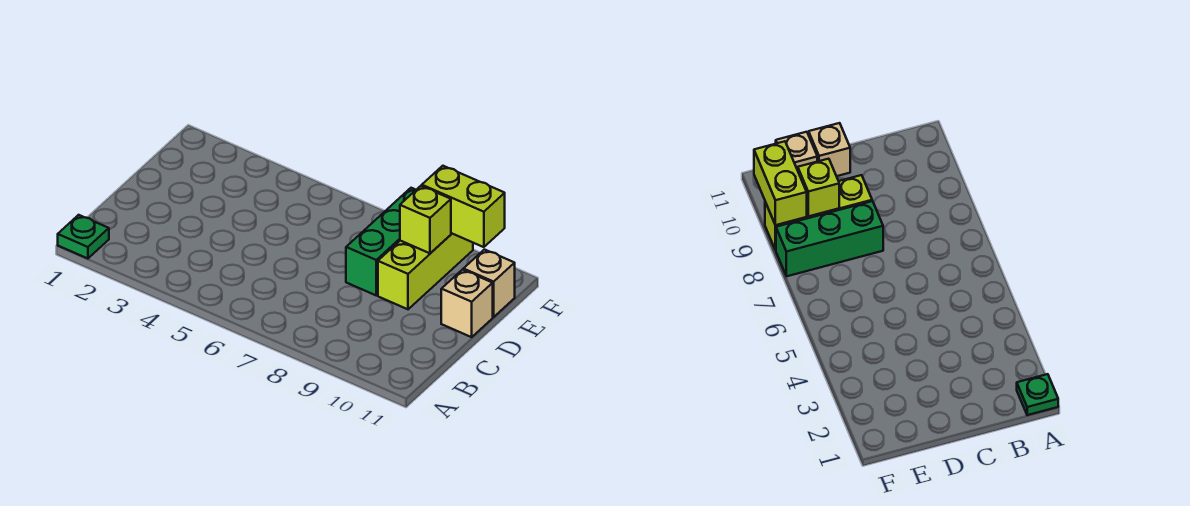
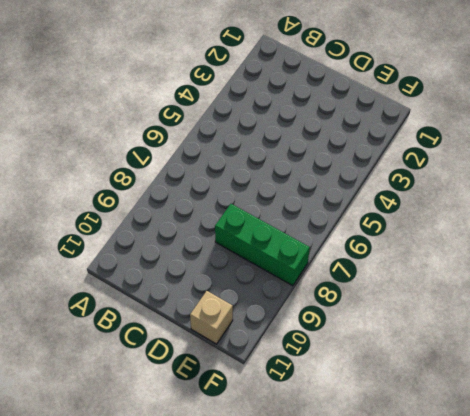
none -> green 1x1 plate [58,215,109,259]
none -> lime 1x3 brick [378,233,473,309]

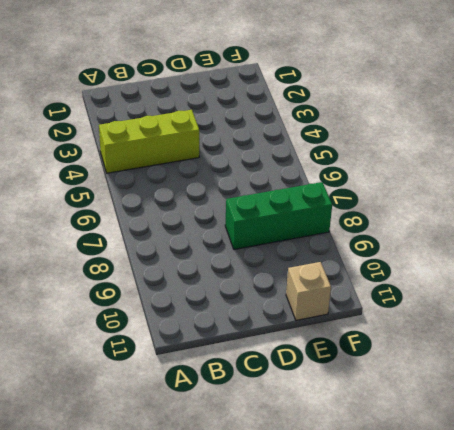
lime 1x3 brick [99,110,199,173] -> lime 1x3 brick moved to [378,233,473,309]
none -> green 1x1 plate [58,215,109,259]
none -> tan 1x1 brick [441,270,493,337]

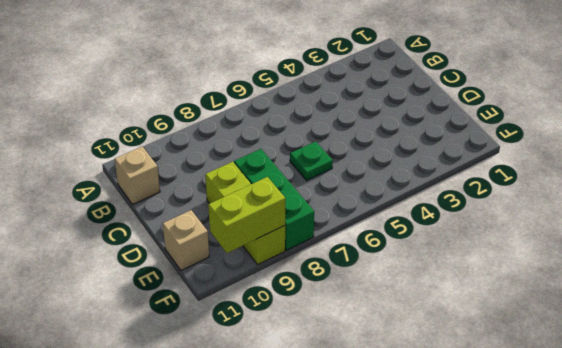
tan 1x1 brick [115,147,160,204] -> tan 1x1 brick moved to [441,270,493,337]
green 1x1 plate [290,141,333,180] -> green 1x1 plate moved to [58,215,109,259]
none -> lime 1x1 brick [400,186,451,253]

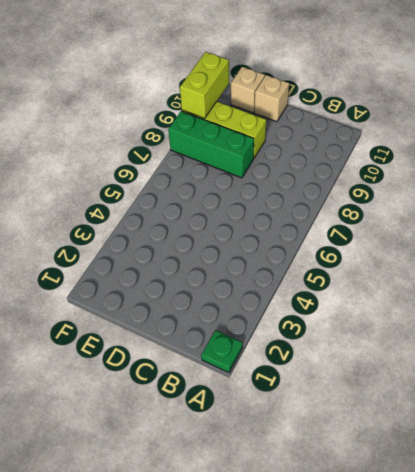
none -> lime 1x1 brick [400,186,451,253]

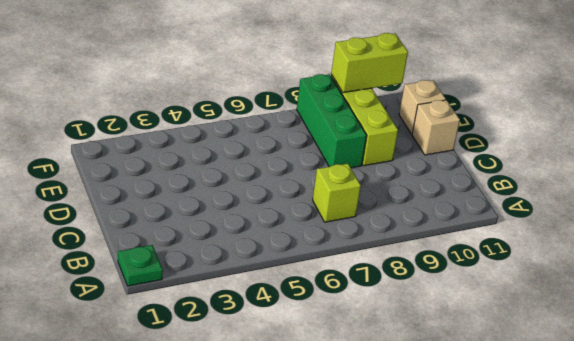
lime 1x1 brick [313,164,361,222] -> lime 1x1 brick moved to [400,186,451,253]

